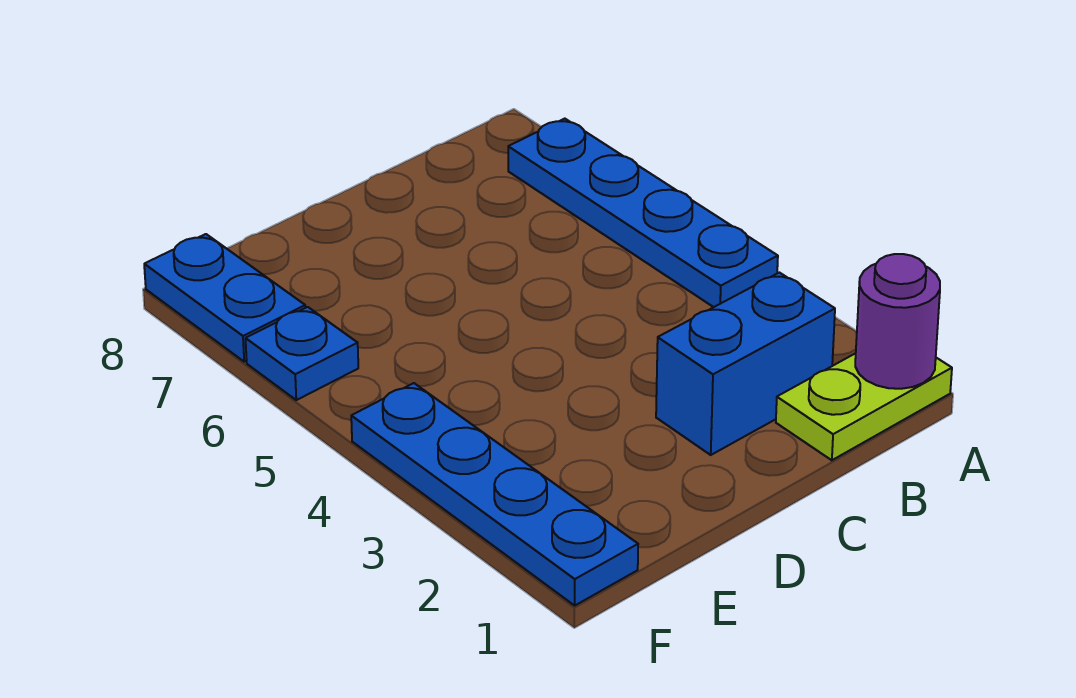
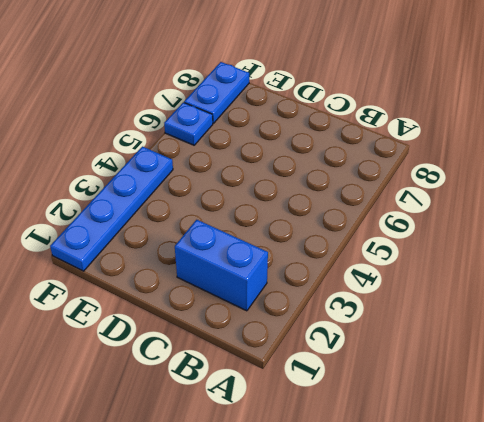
none -> lime 1x2 plate [776,353,952,460]
none -> blue 1x4 plate [508,119,778,307]

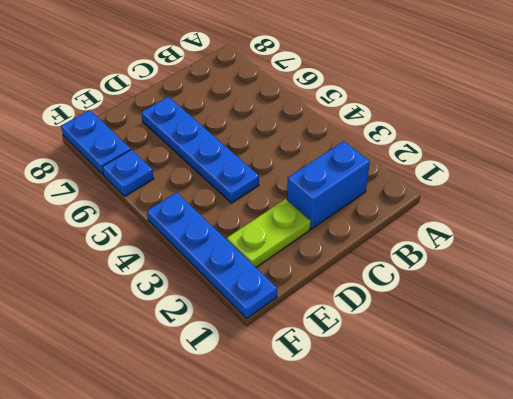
lime 1x2 plate [227,199,311,267] -> lime 1x2 plate moved to [776,353,952,460]
blue 1x4 plate [141,97,259,203] -> blue 1x4 plate moved to [508,119,778,307]
none -> purple 1x1 round brick [855,254,940,389]

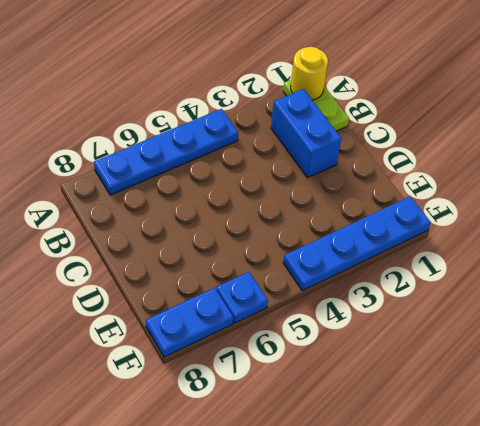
yellow 1x1 round brick [291,47,328,100] -> purple 1x1 round brick [855,254,940,389]

